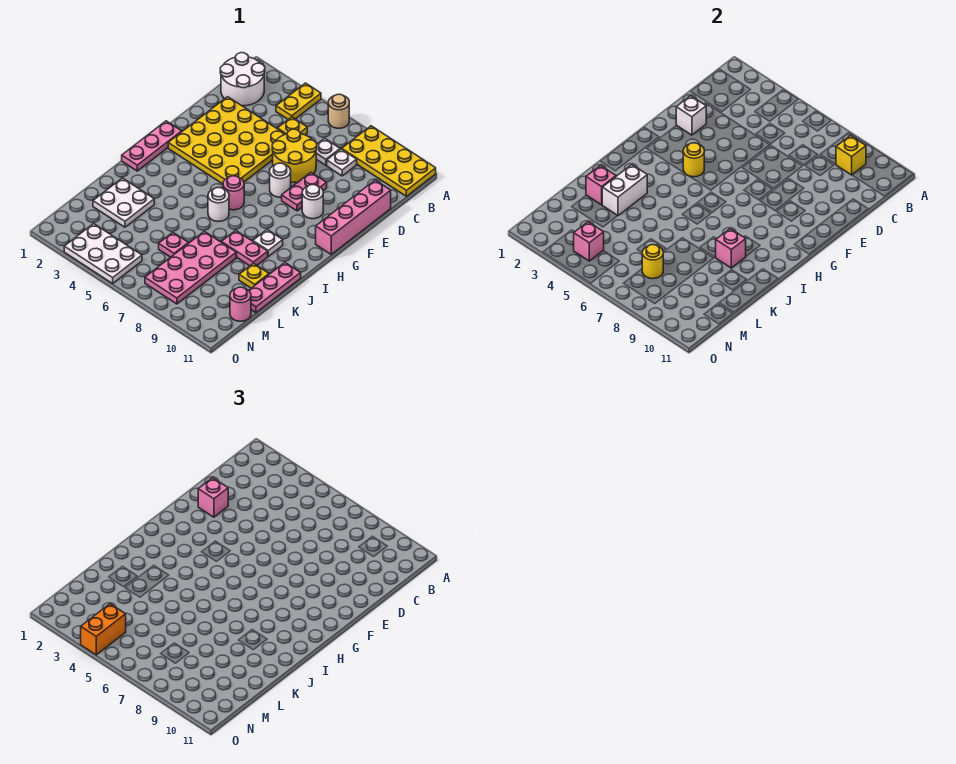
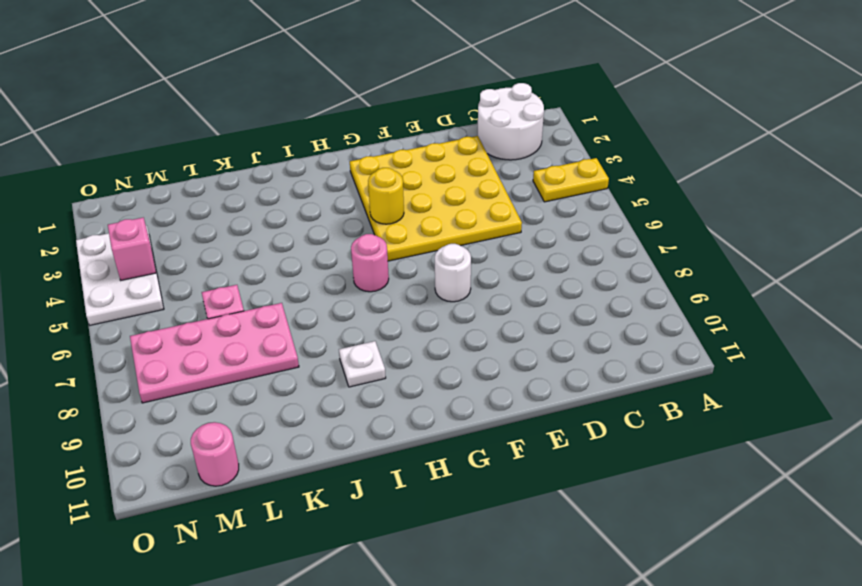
none -> tan 1x1 round brick [328,94,349,128]
none -> yellow 2x4 plate [342,126,436,196]
none -> yellow 1x1 plate [277,117,307,135]
none -> white 1x1 plate [316,138,340,165]

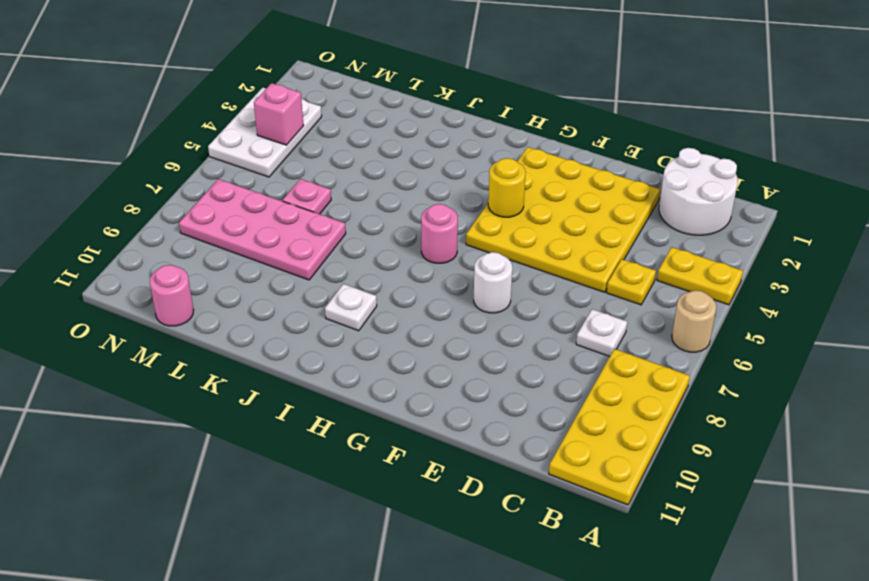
none -> white 1x1 plate [327,149,357,176]
none -> yellow 2x2 round brick [272,129,317,182]
none -> pink 1x4 brick [316,180,391,254]
none -> pink 1x2 plate [282,172,327,211]

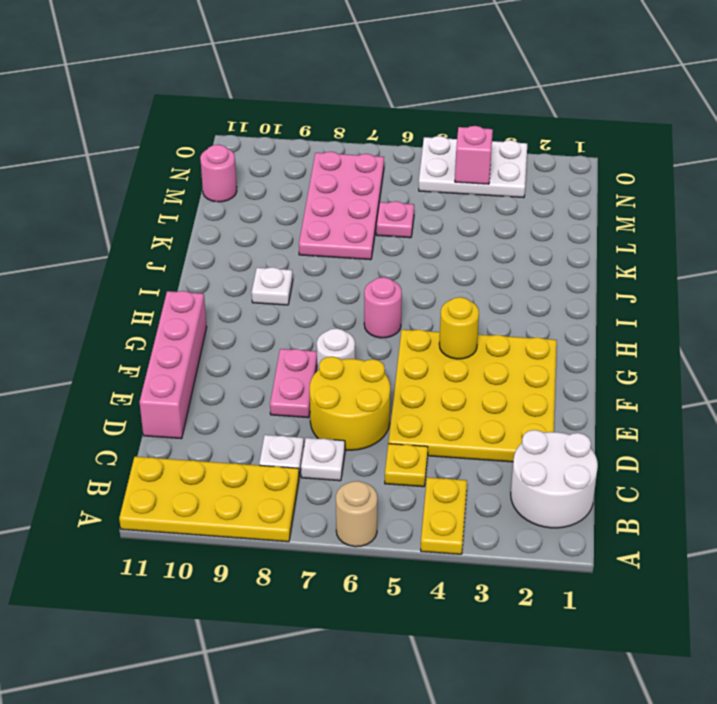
none -> white 1x1 round brick [302,185,323,219]
none -> pink 1x3 plate [122,121,182,171]
none -> white 1x1 round brick [208,188,229,221]
none -> pink 1x2 plate [222,230,268,266]

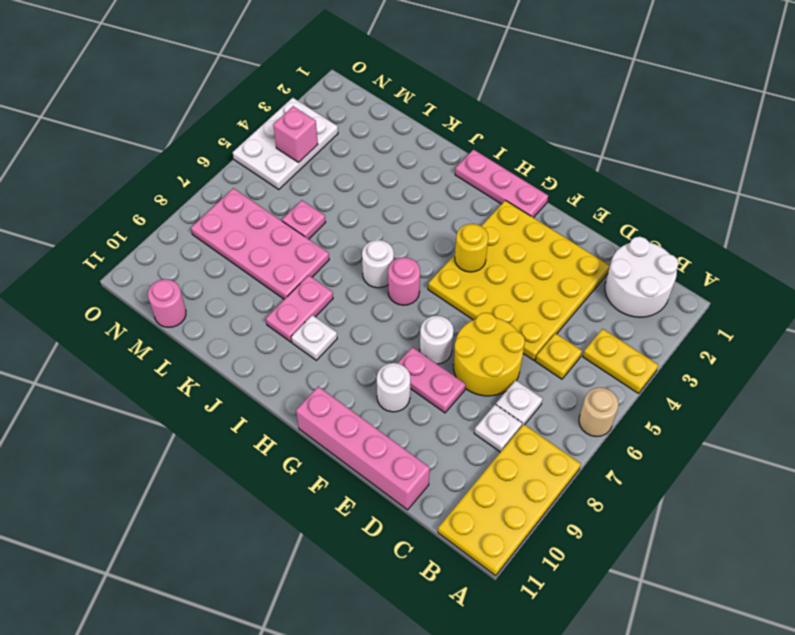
none -> pink 1x3 plate [248,263,301,313]
none -> white 2x2 plate [93,178,154,227]
none -> yellow 1x1 plate [239,263,269,288]
none -> yellow 1x1 brick [836,136,866,175]

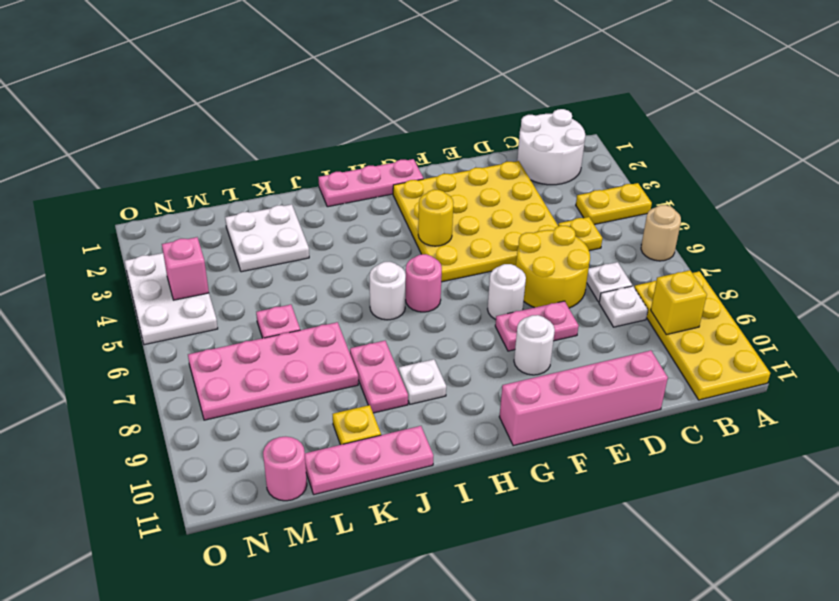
none -> white 1x1 brick [676,96,706,135]
none -> white 1x2 brick [602,165,647,216]
none -> pink 1x1 brick [715,229,746,268]
none -> pink 1x1 brick [586,166,616,205]

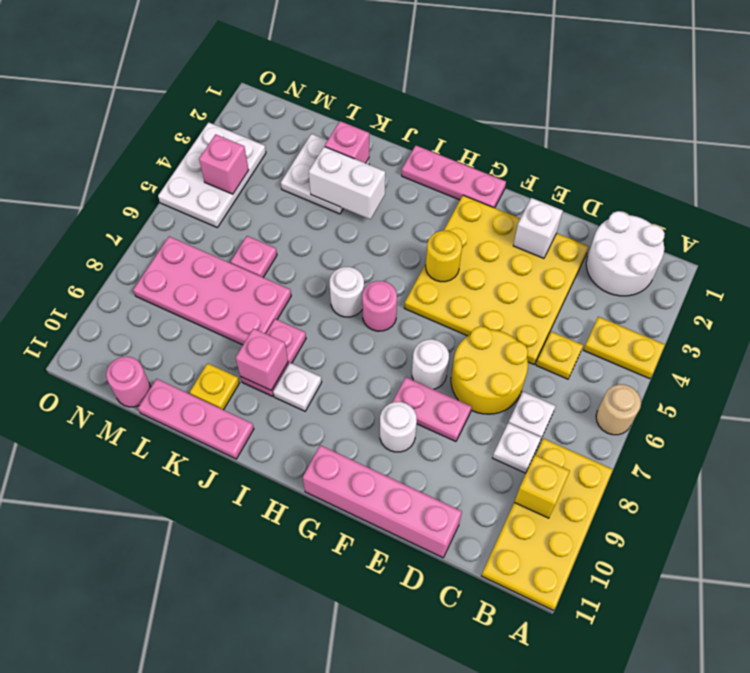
none -> yellow 1x1 round brick [642,245,663,279]
none -> pink 1x1 brick [198,478,228,517]
none -> orange 1x2 brick [81,604,126,655]

